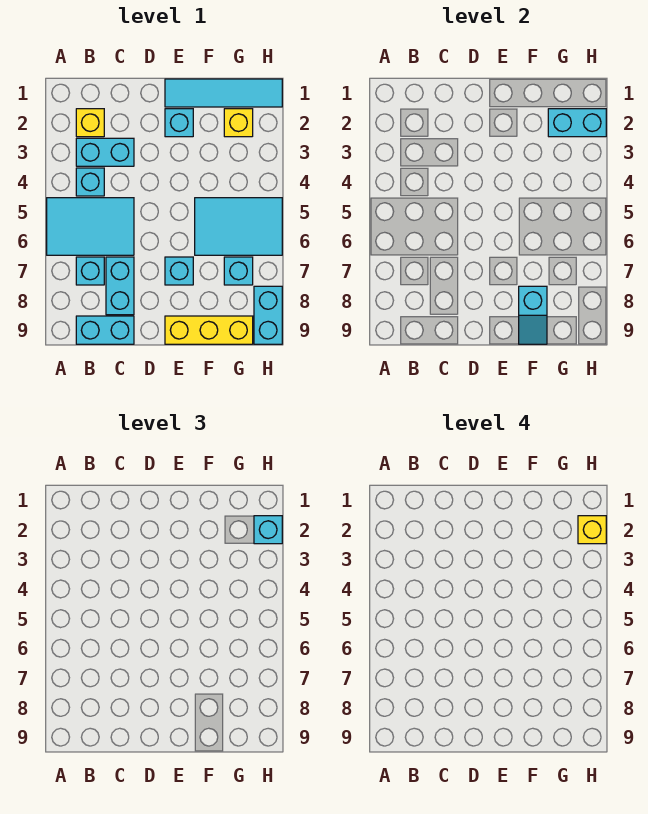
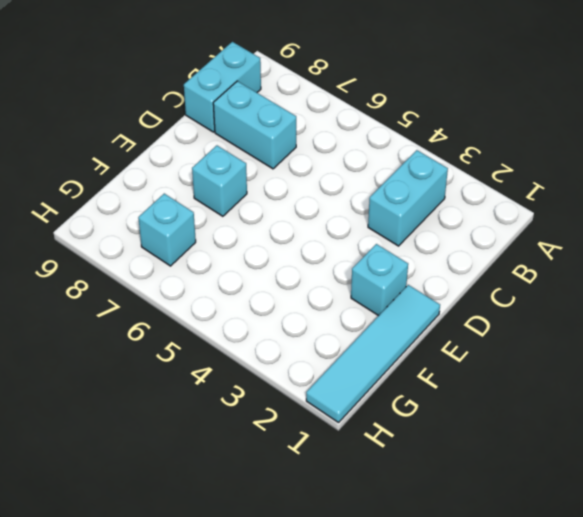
none -> cyan 2x3 tile [47,198,134,255]
none -> yellow 1x1 brick [76,109,104,137]
none -> cyan 1x1 brick [76,168,104,196]

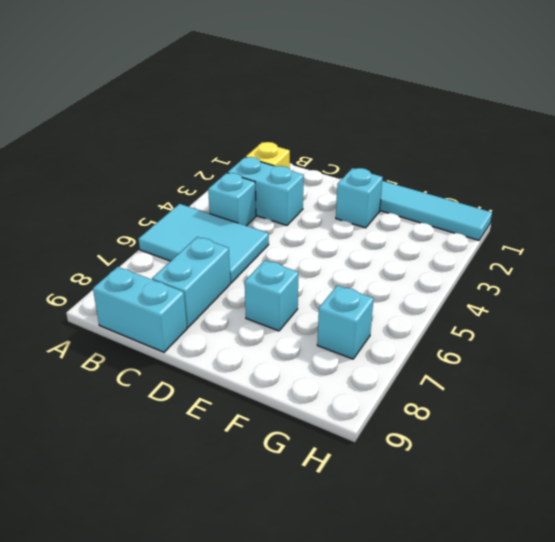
none -> cyan 1x1 brick [76,257,104,285]
none -> yellow 1x3 brick [165,316,253,344]
none -> cyan 2x3 tile [195,198,282,255]

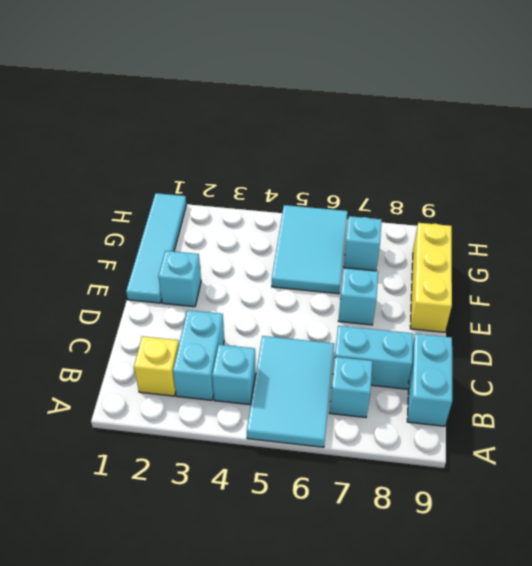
none -> yellow 1x1 brick [224,109,253,137]
none -> cyan 1x2 brick [254,286,282,344]
none -> cyan 1x2 slope [519,286,547,344]

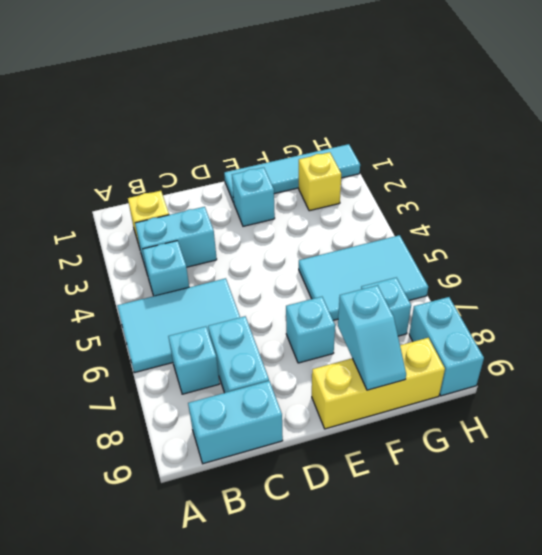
none -> cyan 1x2 brick [548,109,606,137]
none -> cyan 1x1 brick [254,516,282,544]
none -> yellow 1x1 brick [578,516,606,544]

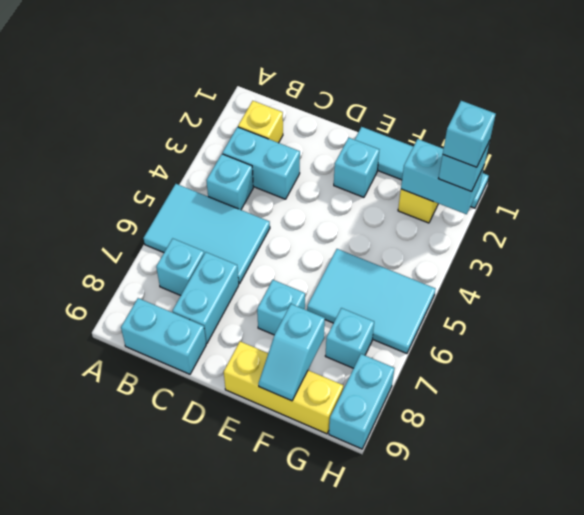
cyan 1x1 brick [443,101,496,167] -> yellow 1x1 brick [578,516,606,544]

